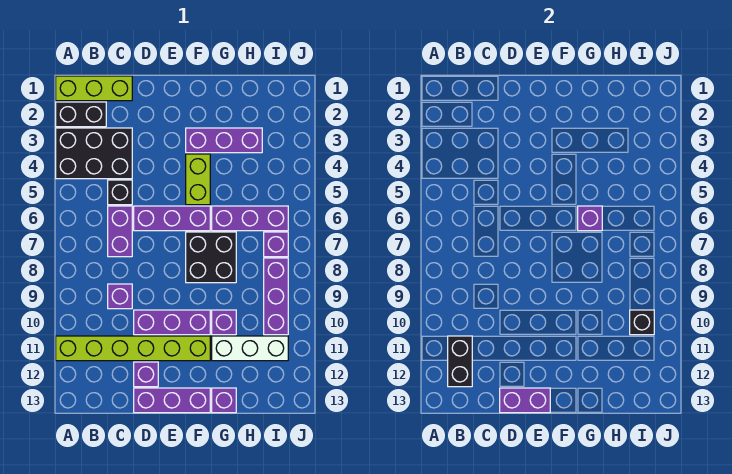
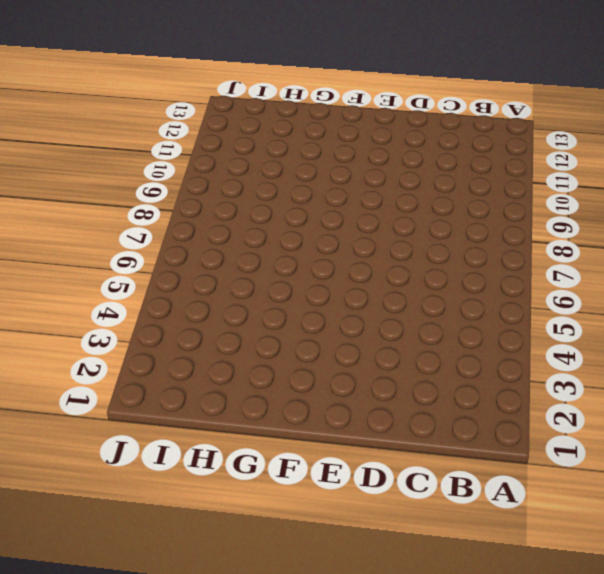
none -> lime 1x3 brick [56,76,132,101]
none -> black 1x2 brick [56,102,106,127]
none -> black 2x3 brick [56,128,132,179]

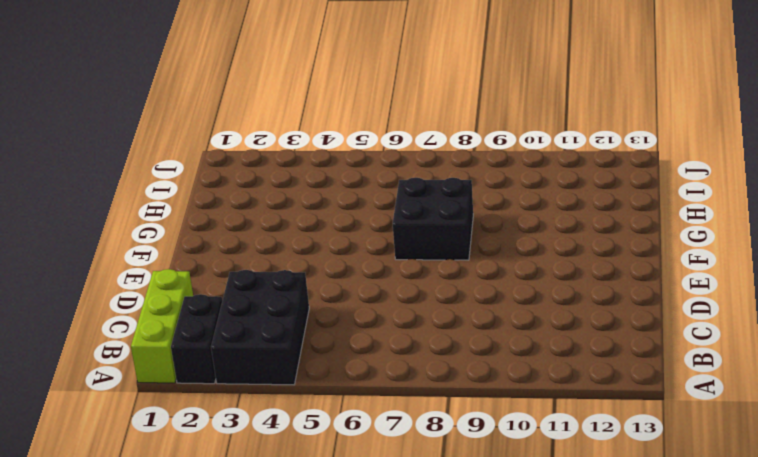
none -> lime 1x6 brick [56,336,210,361]
none -> black 1x1 brick [108,180,132,205]
none -> purple 1x2 brick [108,206,132,257]

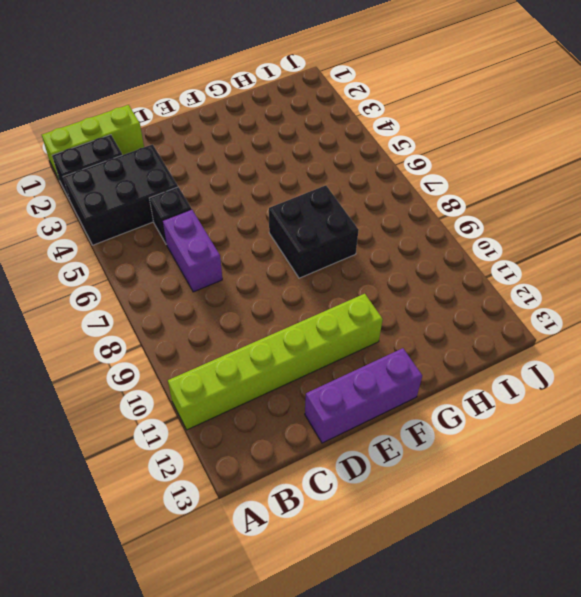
none -> purple 1x1 brick [108,284,132,309]
none -> purple 1x3 brick [134,206,210,231]
none -> purple 1x3 brick [134,310,210,335]

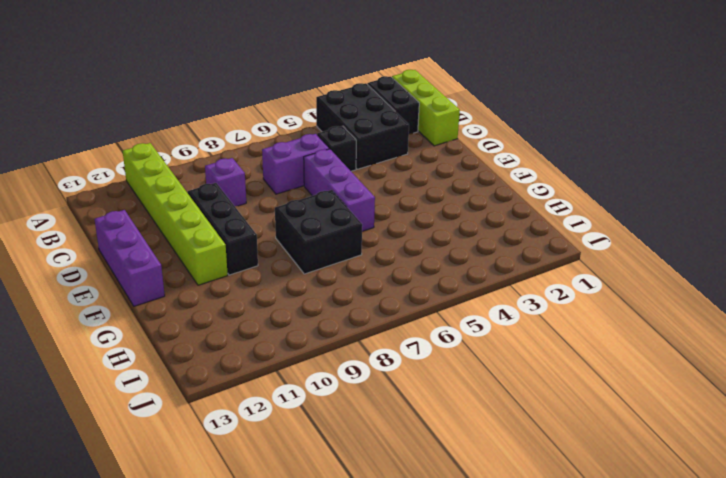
black 1x3 brick [188,183,258,275] -> purple 1x3 brick [134,310,210,335]
none -> purple 1x1 brick [134,362,158,387]
none -> purple 1x3 brick [186,128,262,153]
none -> lime 1x2 brick [186,154,210,205]

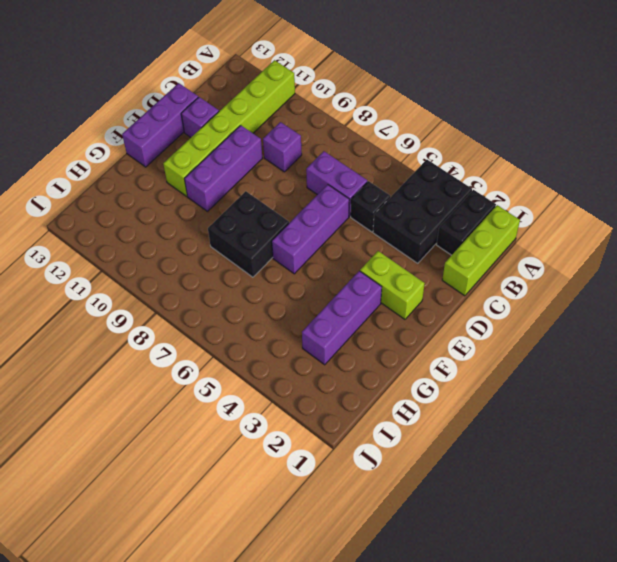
lime 1x2 brick [360,251,425,319] -> lime 1x2 brick moved to [186,154,210,205]
none -> purple 1x3 brick [212,206,288,231]
none -> purple 1x1 brick [212,310,236,335]
none -> white 1x3 brick [212,336,288,361]

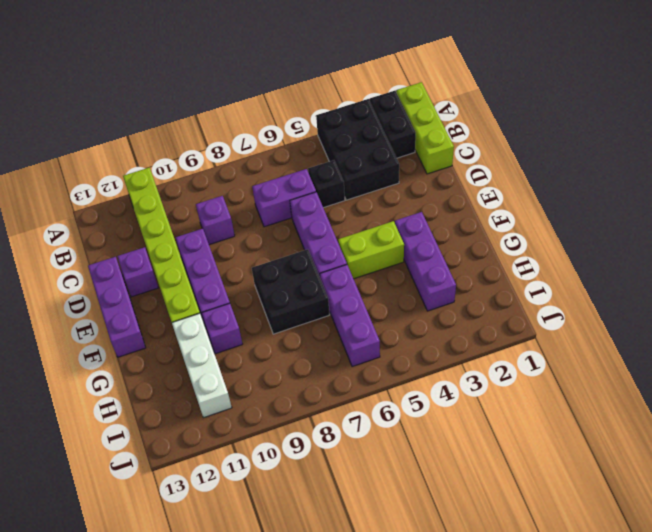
none -> purple 1x1 brick [212,388,236,413]
none -> purple 1x1 brick [264,232,288,257]
none -> purple 1x3 brick [264,258,288,335]

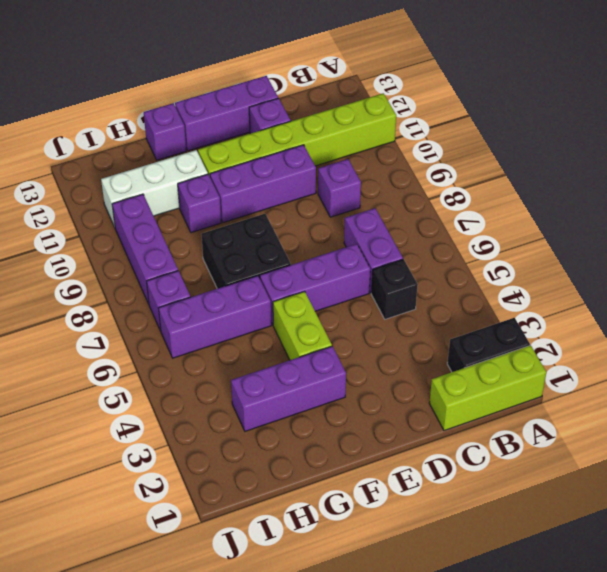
none -> black 2x3 brick [56,128,132,179]
none -> black 1x2 brick [448,336,472,387]
none -> purple 1x2 brick [500,388,550,413]

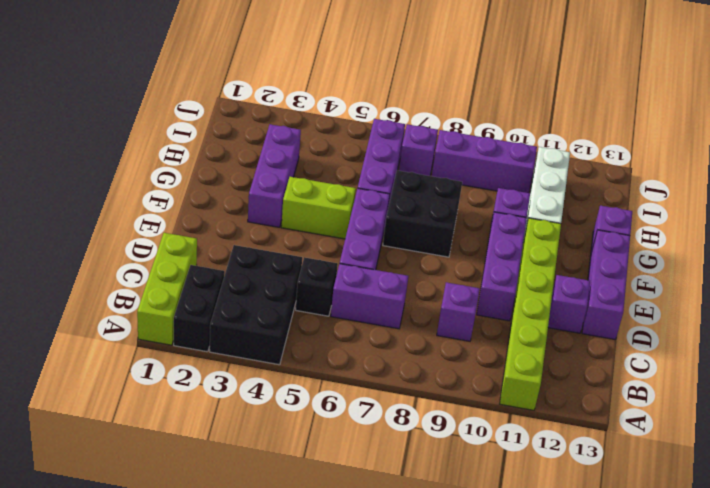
none -> black 1x2 brick [448,336,472,387]
none -> purple 1x2 brick [500,388,550,413]
none -> purple 1x1 brick [578,206,602,231]

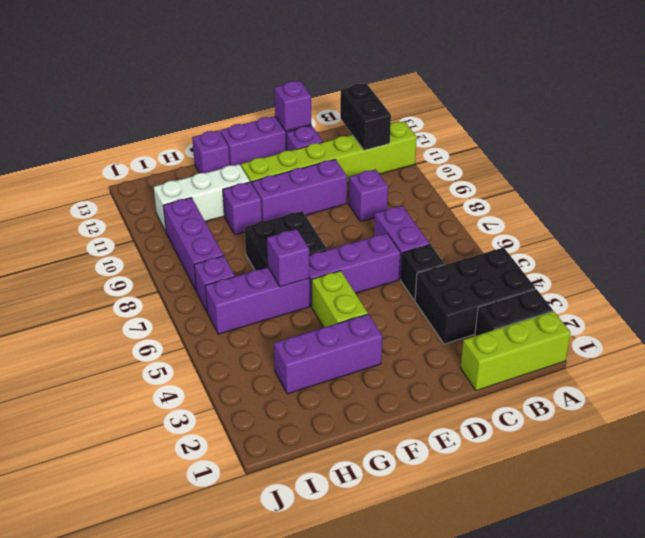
purple 1x1 brick [274,81,311,131] -> purple 1x2 brick [500,388,550,413]
none -> black 1x1 brick [630,310,654,335]

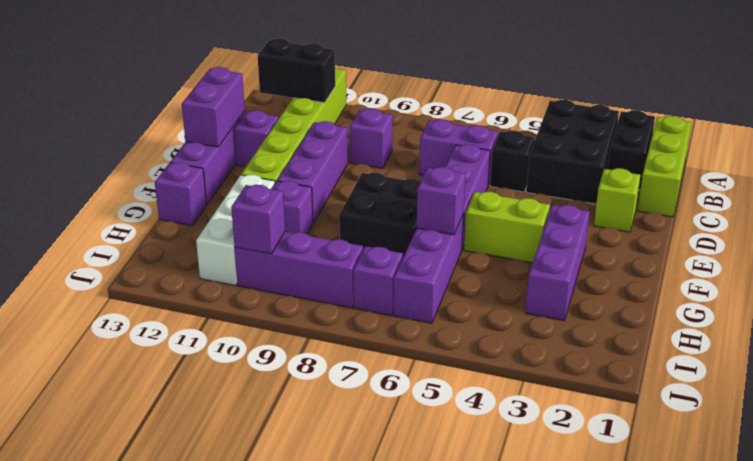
lime 1x1 brick [594,168,640,232] -> none
purple 1x1 brick [231,185,285,254] -> black 1x1 brick [630,310,654,335]

